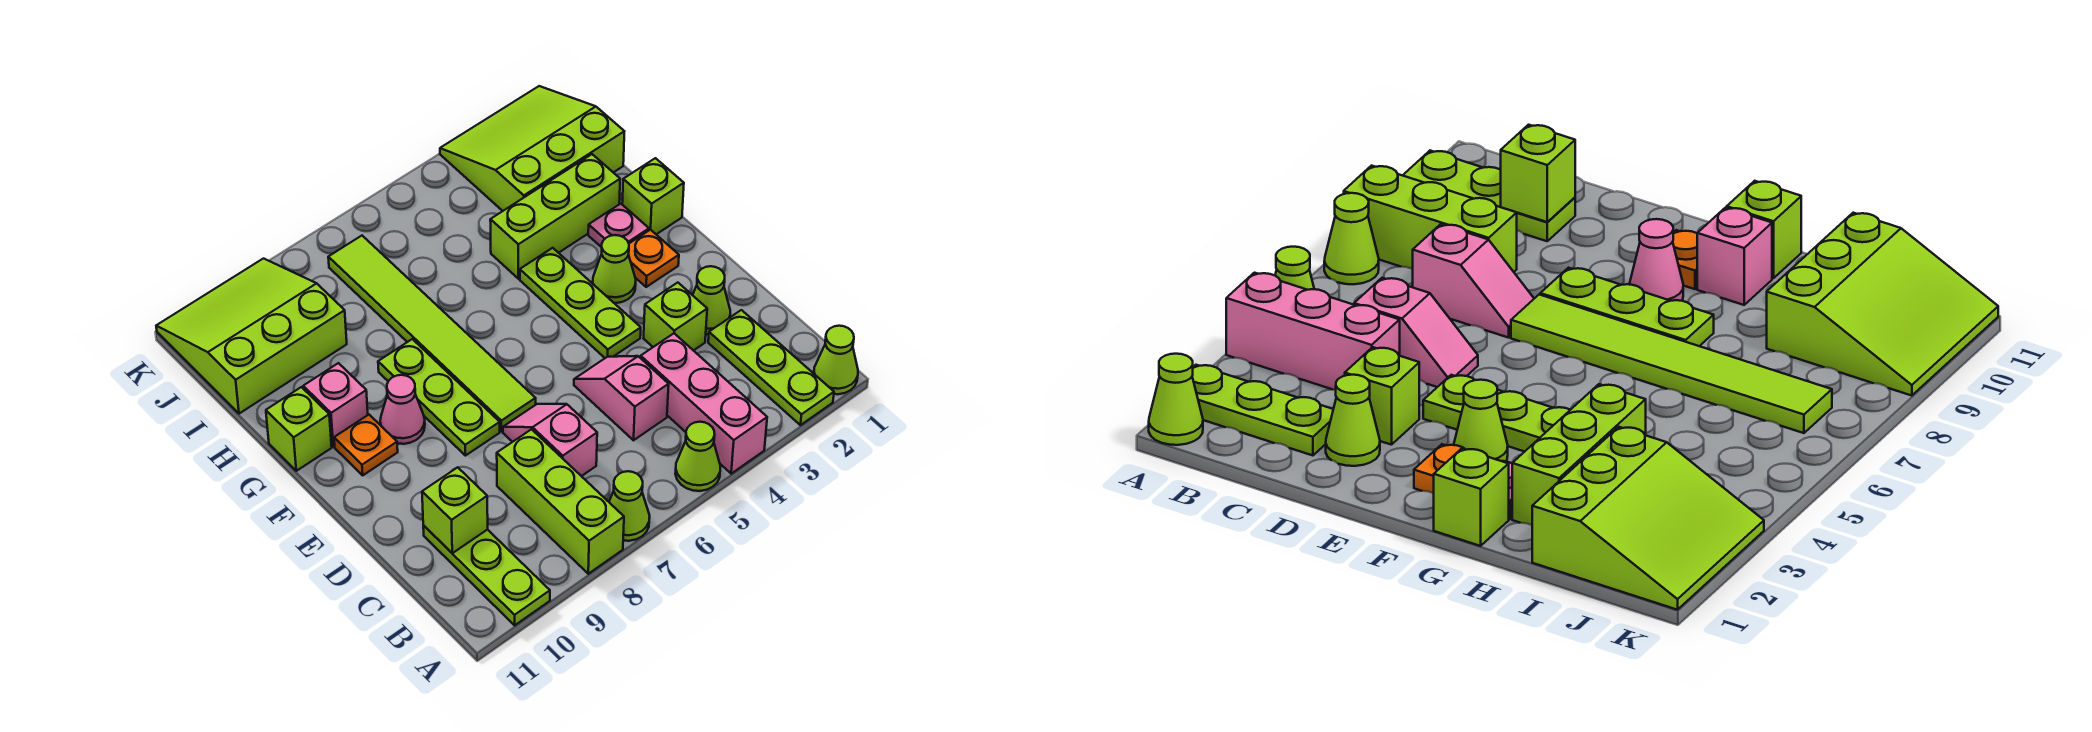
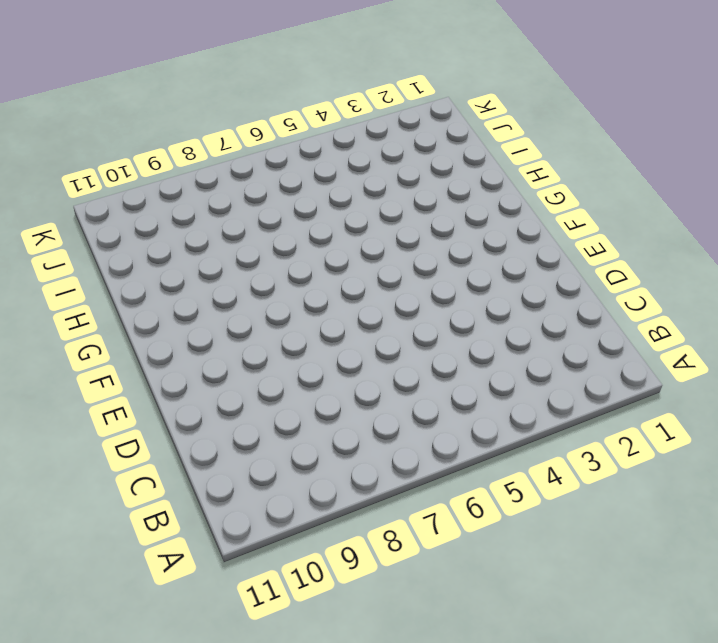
none -> lime 1x1 cone [814,326,858,394]
none -> lime 1x3 plate [708,310,834,425]
none -> pink 1x3 brick [641,334,767,474]

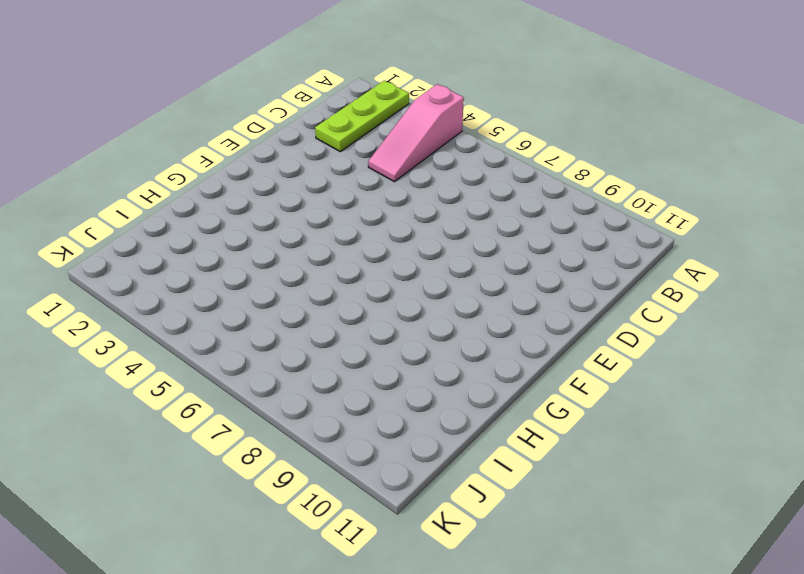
pink 1x3 slope [368,84,464,182] -> pink 1x3 brick [641,334,767,474]
none -> lime 1x1 cone [814,326,858,394]
none -> lime 1x1 cone [675,422,720,491]
none -> lime 1x1 cone [609,471,650,541]

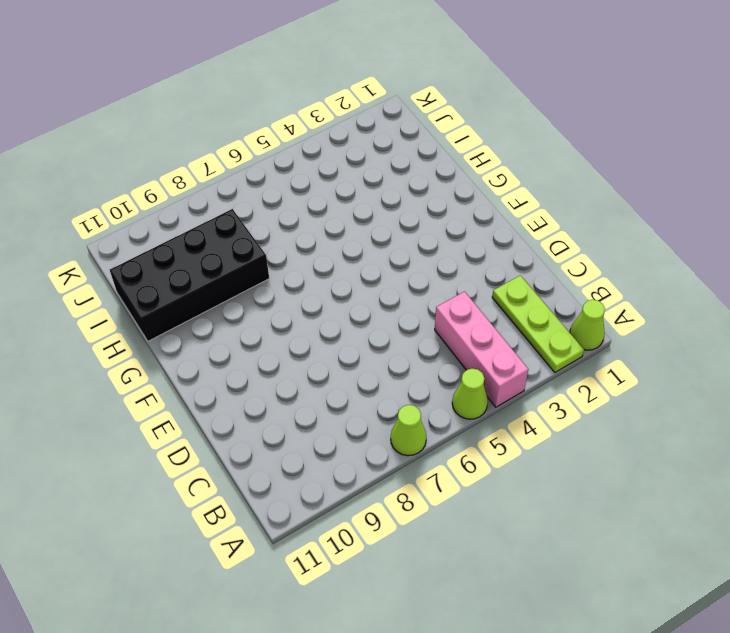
black 2x4 brick [110,209,269,341] -> lime 3x3 slope [156,259,347,414]
none -> lime 1x3 brick [497,429,624,574]
none -> lime 1x3 plate [423,525,550,625]
none -> pink 1x2 slope [574,356,669,440]

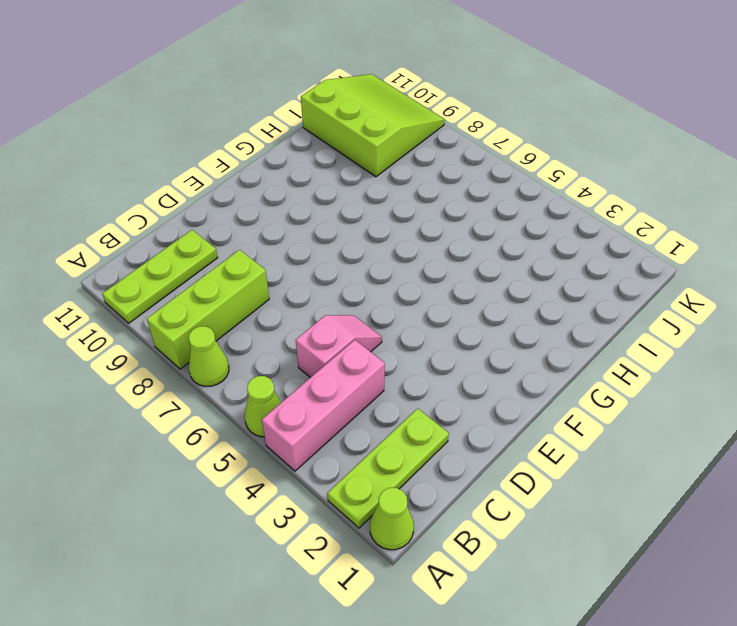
none -> pink 1x2 slope [503,404,597,476]
none -> lime 1x1 cone [693,266,730,334]
none -> lime 1x1 brick [644,283,707,351]

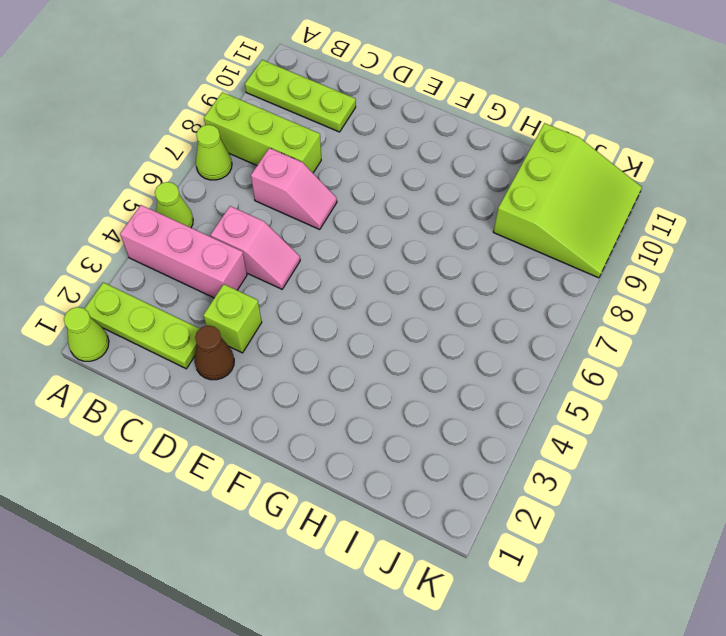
brown 1x1 cone [194,326,234,380] -> lime 1x1 cone [693,266,730,334]
none -> lime 1x3 plate [520,248,641,358]
none -> lime 1x6 tile [328,236,536,431]
none -> lime 1x3 plate [378,339,500,456]

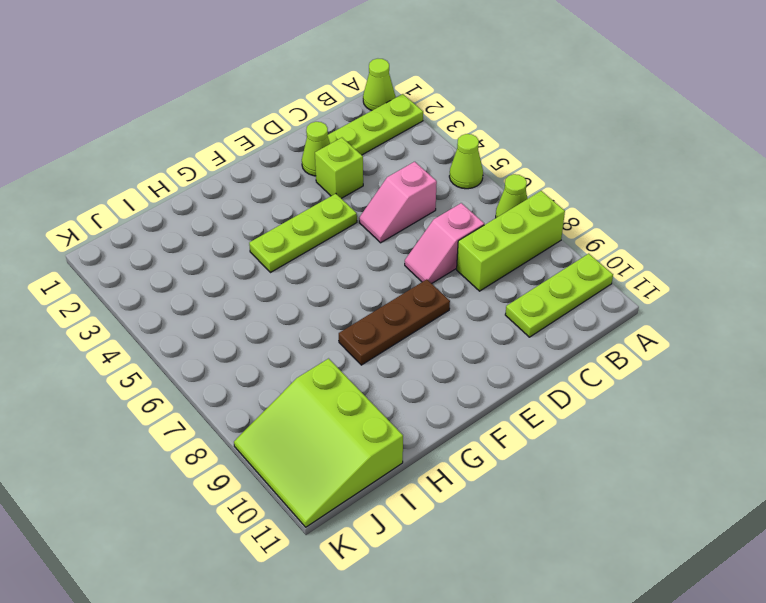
brown 1x3 plate [339,279,450,365] -> lime 1x3 plate [378,339,500,456]
none -> pink 1x3 brick [641,334,767,474]
none -> lime 1x6 tile [328,236,536,431]
none -> orange 1x1 plate [628,230,679,287]

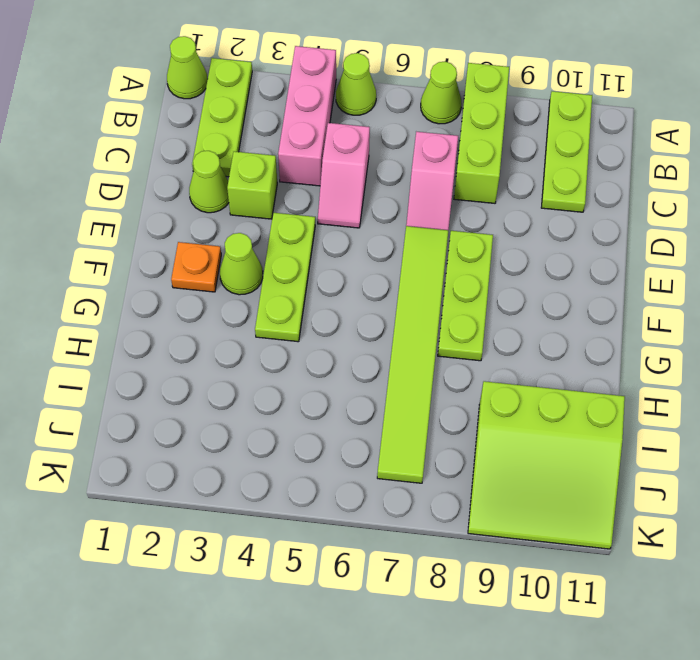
none -> pink 1x1 cone [380,375,425,444]
none -> orange 1x1 plate [334,415,398,475]
none -> lime 1x1 brick [622,158,684,234]

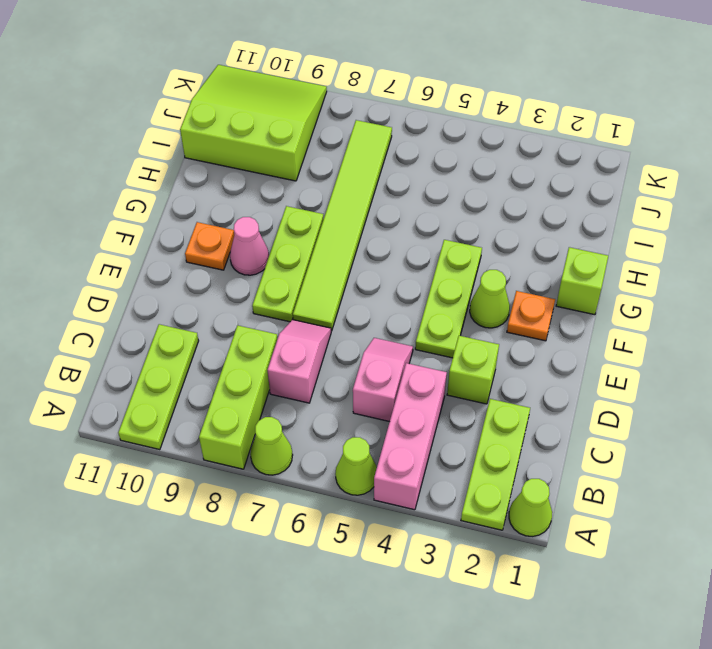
none -> lime 1x1 cone [693,266,730,334]
none -> pink 1x1 plate [588,204,649,247]
none -> pink 1x1 brick [303,363,368,447]

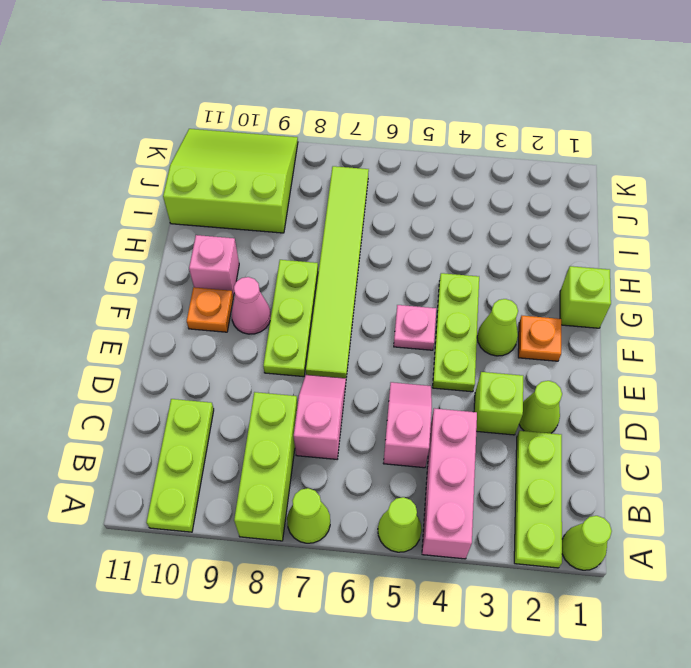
pink 1x1 plate [394,305,436,350] -> pink 1x1 plate moved to [588,204,649,247]
none -> lime 1x1 brick [266,387,332,471]
none -> lime 1x3 brick [490,154,620,279]
none -> lime 3x3 slope [440,86,624,211]

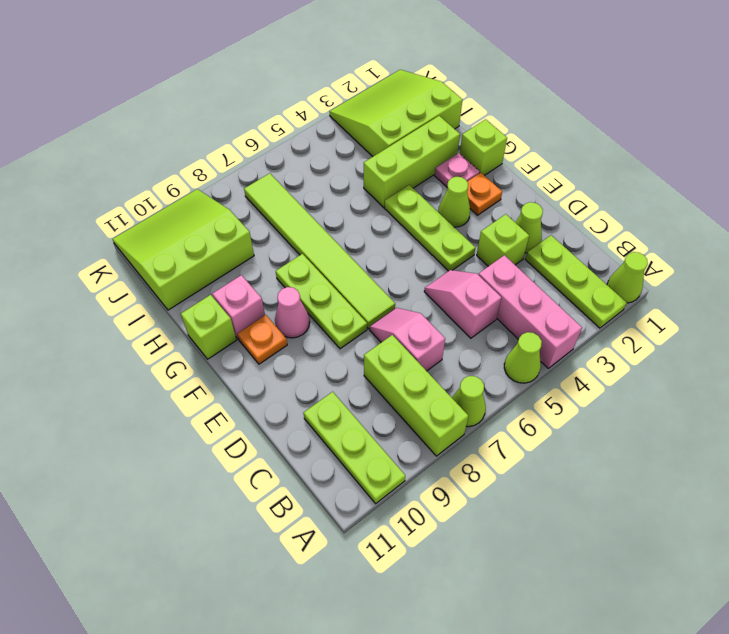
none -> lime 1x1 brick [422,467,488,553]

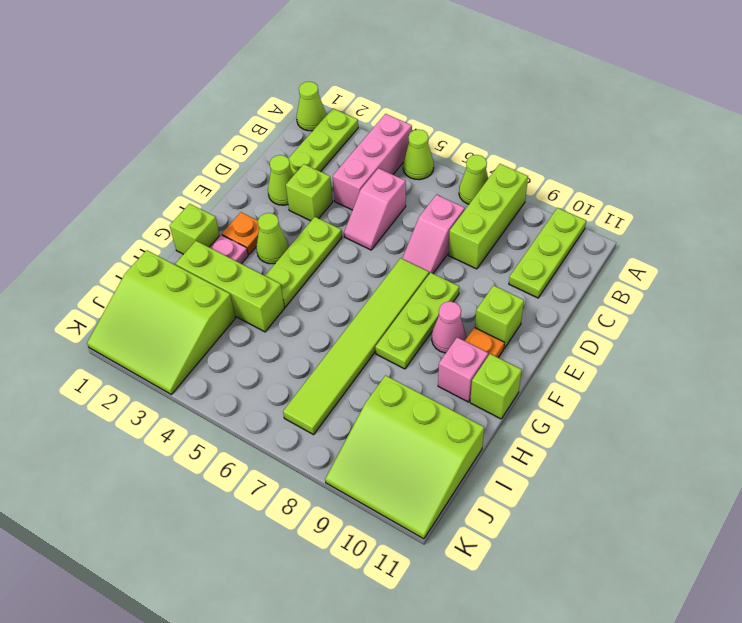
lime 1x1 brick [475,285,524,348] -> lime 1x1 brick moved to [422,467,488,553]

